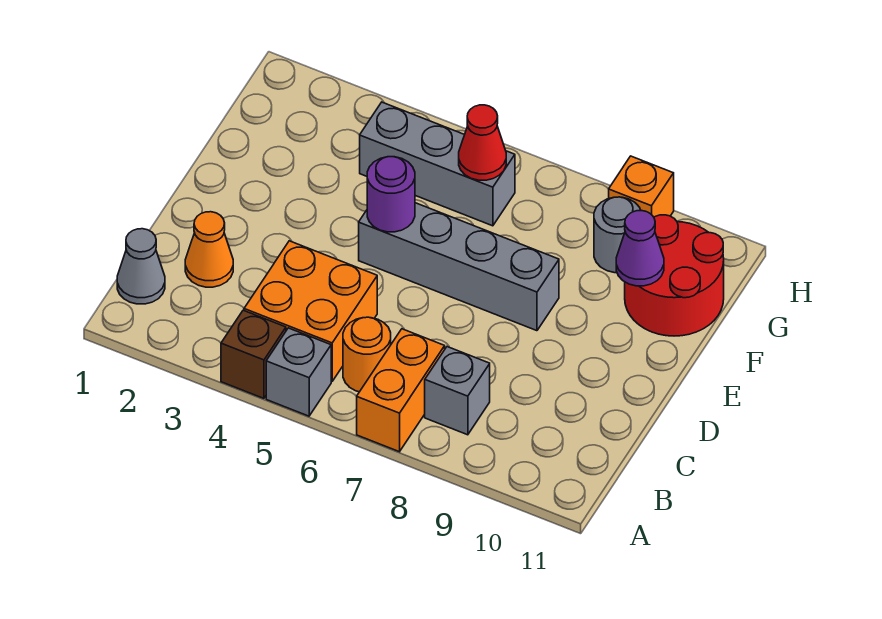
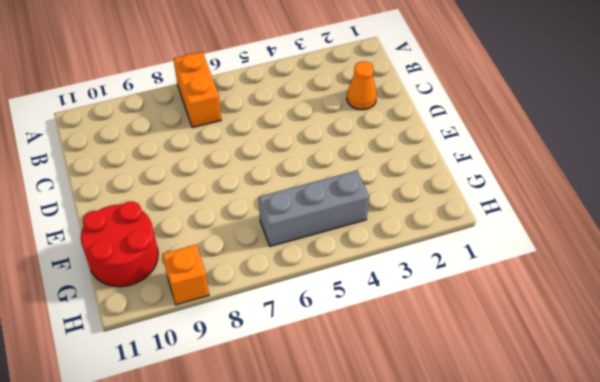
none -> brown 1x1 brick [221,310,286,398]
none -> grey 1x1 brick [266,328,331,416]
none -> grey 1x1 cone [117,229,165,304]

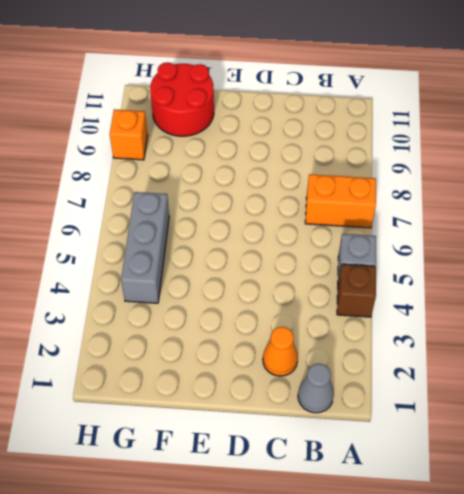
none -> orange 2x2 brick [244,241,377,381]
none -> orange 1x1 round brick [343,317,391,392]
none -> grey 1x1 brick [425,347,490,435]

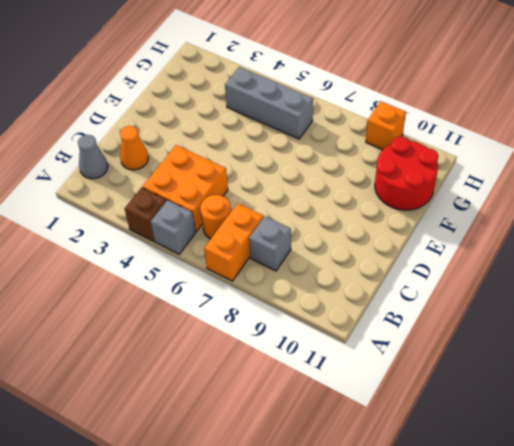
none -> grey 1x4 brick [359,203,559,331]
none -> grey 1x1 round brick [594,197,641,273]
none -> purple 1x1 round brick [367,157,415,232]

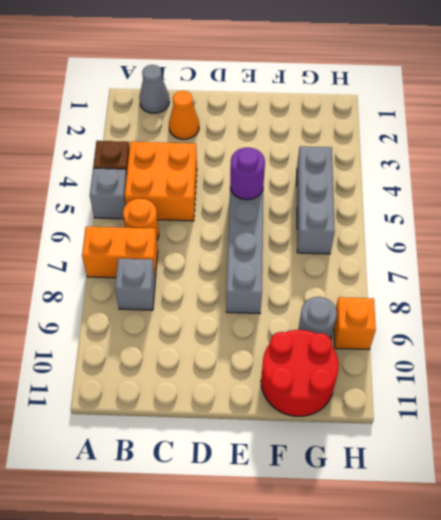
none -> purple 1x1 cone [616,211,664,286]
none -> red 1x1 cone [459,105,506,180]

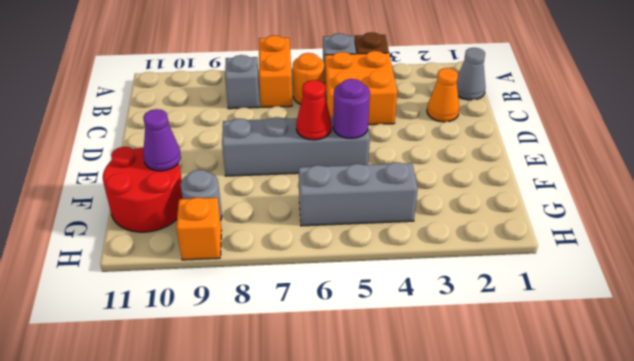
red 1x1 cone [296,80,331,140] -> red 1x1 cone moved to [459,105,506,180]

